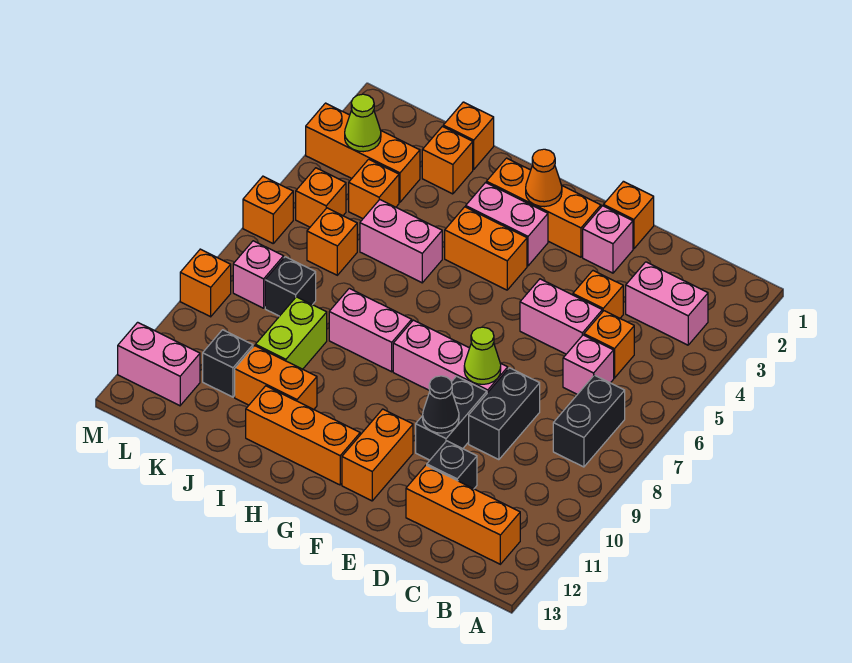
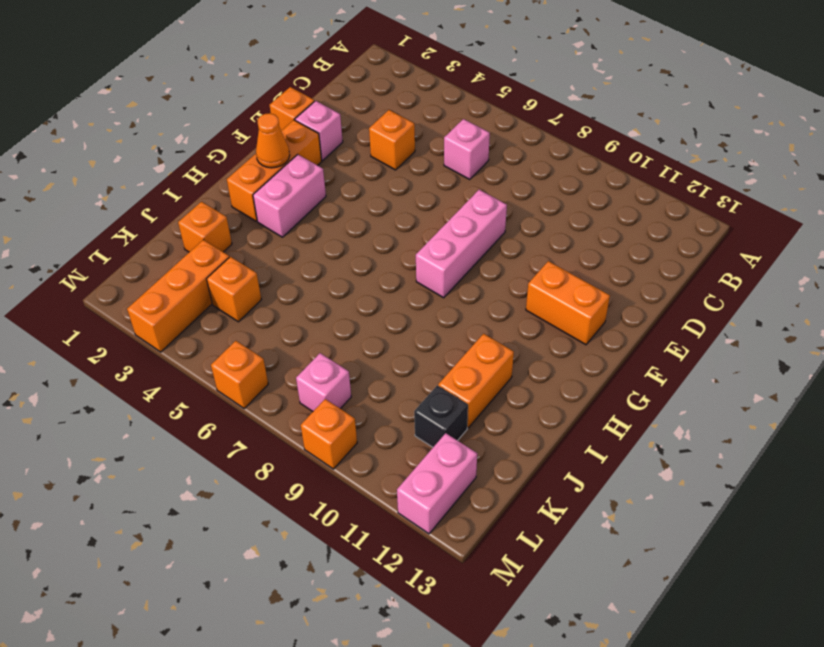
none -> pink 1x2 brick [626,262,708,345]
none -> black 1x2 brick [553,375,625,467]
none -> orange 1x3 brick [406,465,520,564]
none -> orange 1x1 brick [584,311,634,378]

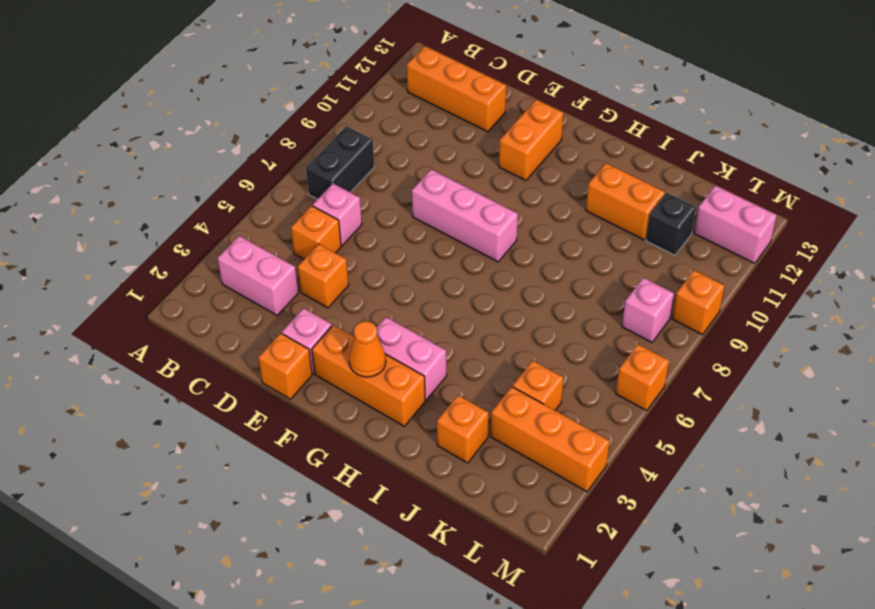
none -> pink 1x2 brick [520,279,602,354]
none -> black 1x2 brick [469,368,540,460]
none -> black 1x1 brick [427,441,477,489]
none -> black 1x2 brick [416,376,487,460]

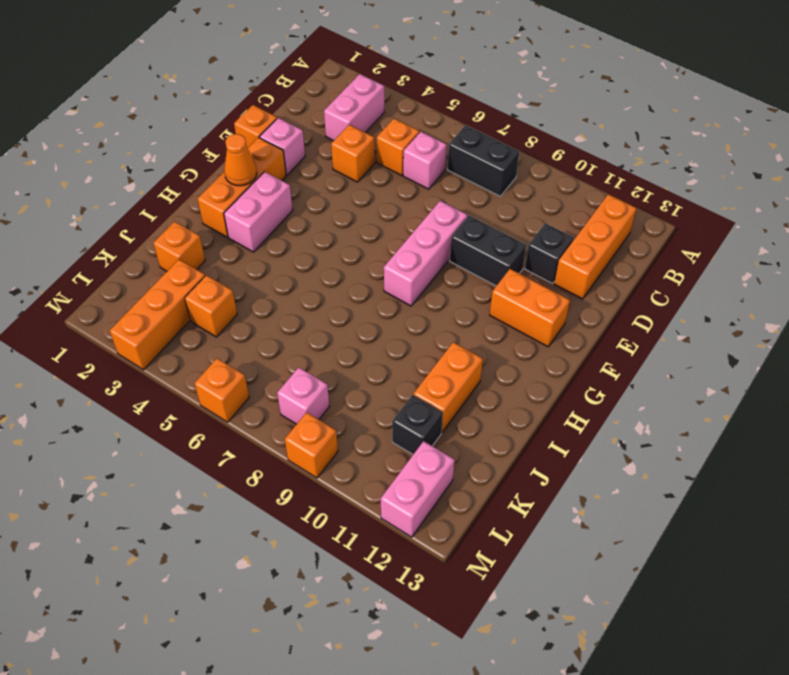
none -> pink 1x2 brick [520,279,602,354]
none -> black 1x2 brick [469,368,540,460]
none -> orange 1x2 brick [445,207,527,290]
none -> orange 1x3 brick [246,386,360,485]

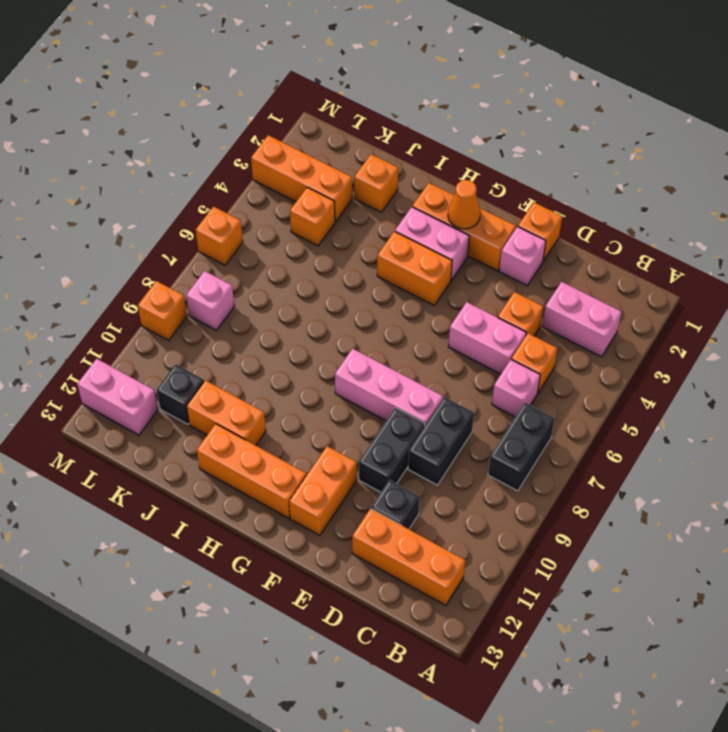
none -> pink 1x2 brick [329,288,412,372]
none -> pink 1x2 brick [360,200,442,283]
none -> orange 1x1 brick [443,102,494,169]
none -> lime 1x2 brick [256,297,327,369]

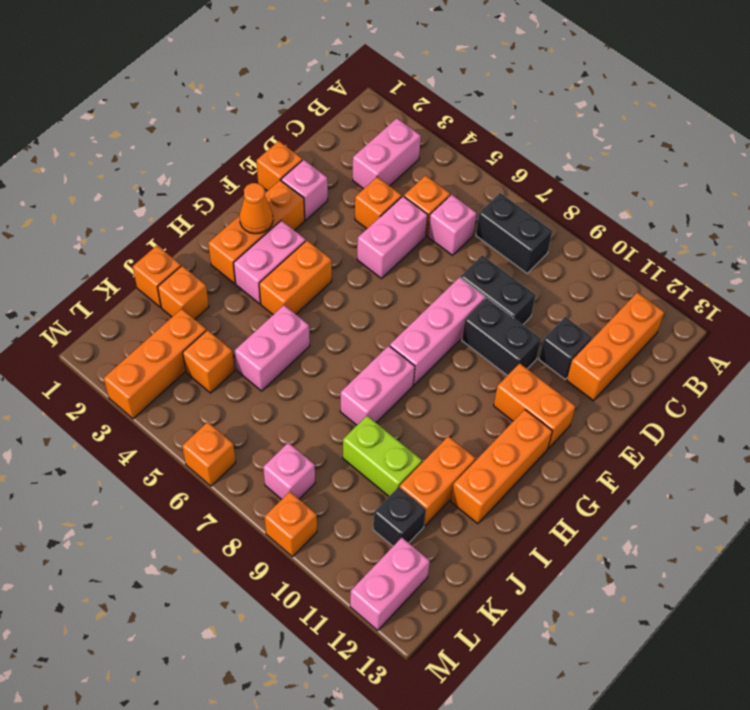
none -> orange 1x1 brick [307,208,357,275]
none -> black 1x1 brick [265,257,316,316]
none -> orange 1x1 brick [296,168,346,227]
none -> lime 1x1 cone [464,327,501,384]

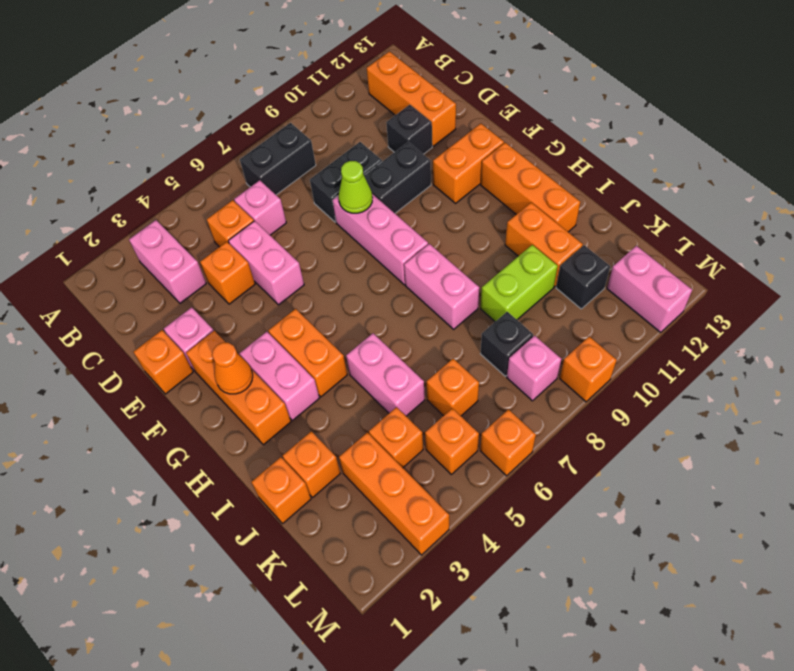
none -> black 1x1 cone [423,376,459,433]
none -> lime 1x1 cone [345,94,381,152]

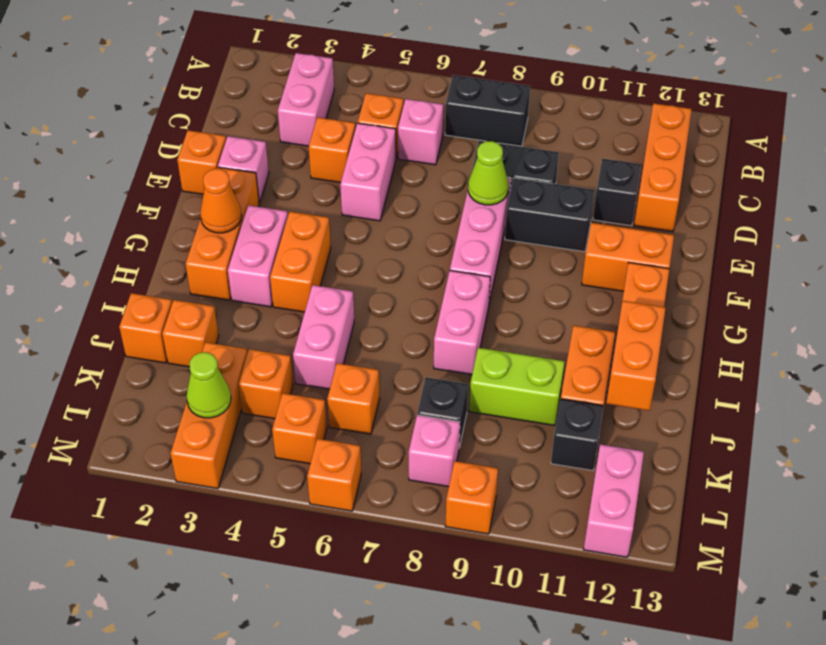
orange 1x2 brick [606,301,666,411] -> none
none -> black 1x1 cone [423,376,459,433]

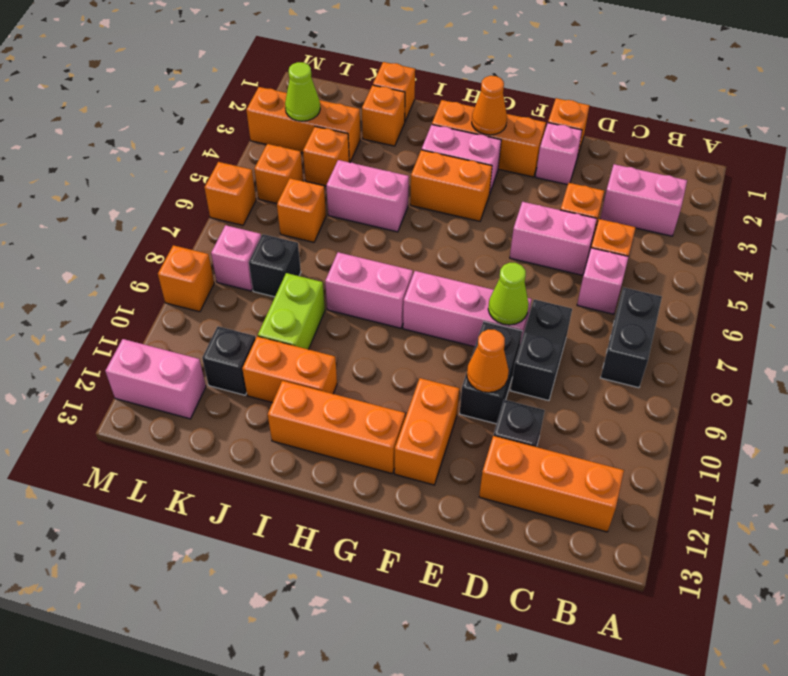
orange 1x1 cone [467,329,509,393] -> black 1x1 cone [423,376,459,433]

